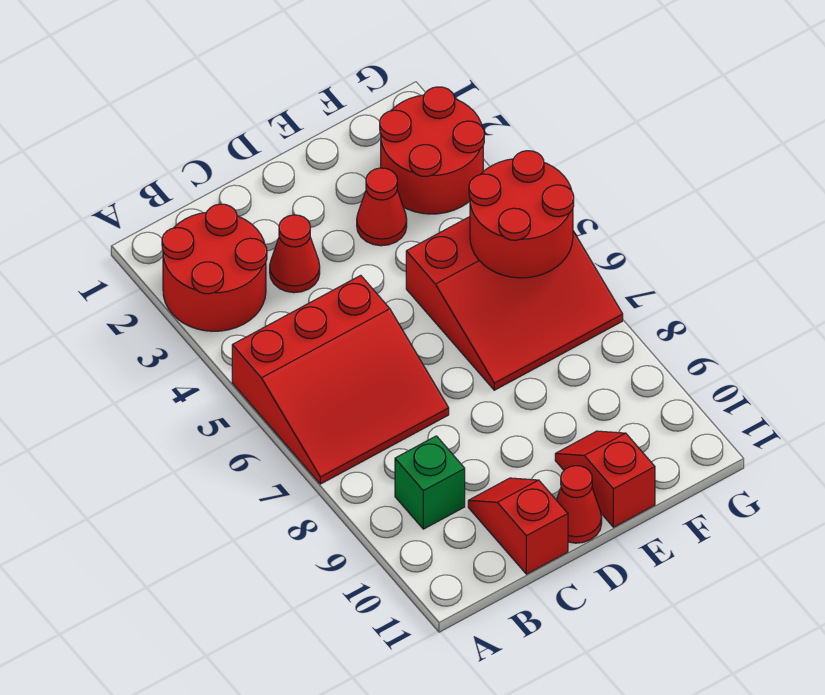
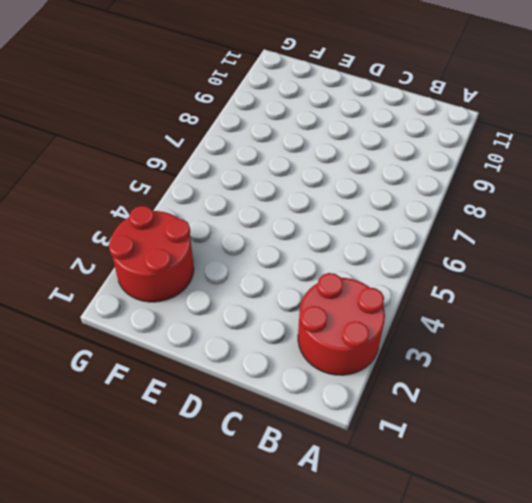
none -> red 3x3 slope [232,275,449,484]
none -> green 1x1 brick [395,436,465,529]

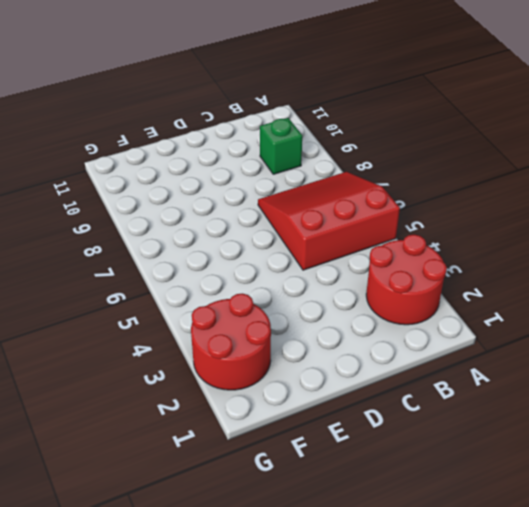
none -> red 1x1 cone [270,215,320,293]
none -> red 1x2 slope [468,478,568,574]

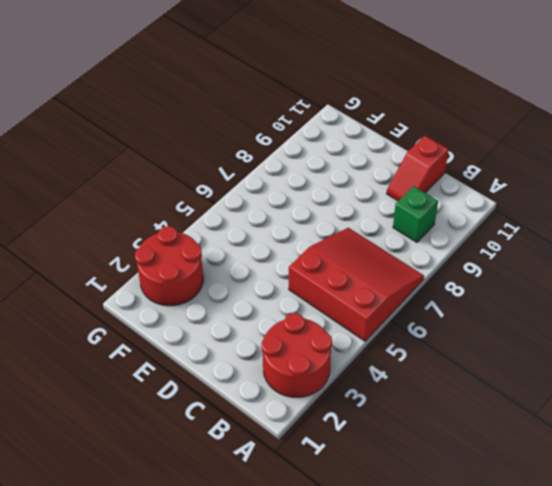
none -> red 1x1 cone [270,215,320,293]
none -> red 1x1 cone [557,466,602,543]

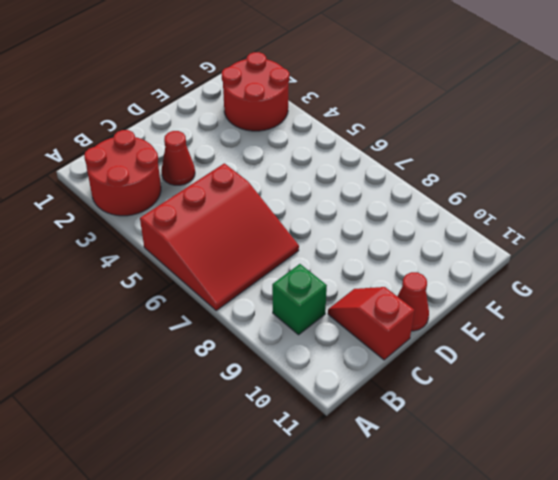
none -> red 1x1 cone [357,168,407,246]
none -> red 3x3 slope [406,217,623,390]

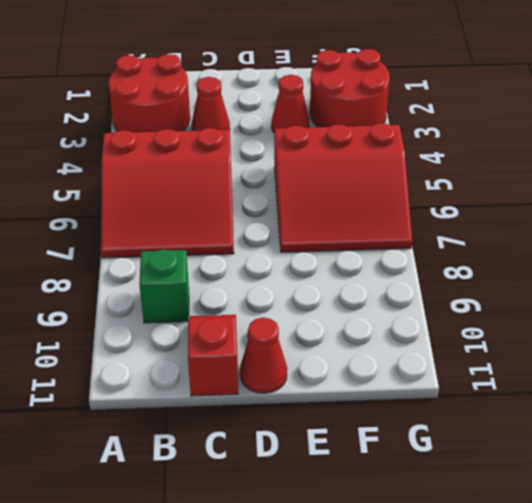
none -> red 1x2 slope [555,431,655,527]
none -> red 2x2 round brick [469,151,574,278]

